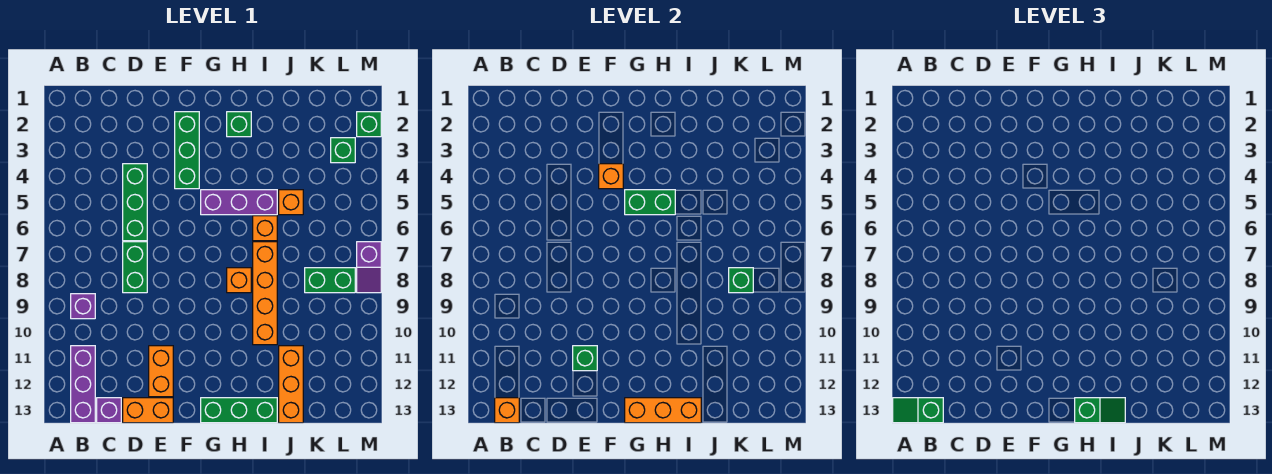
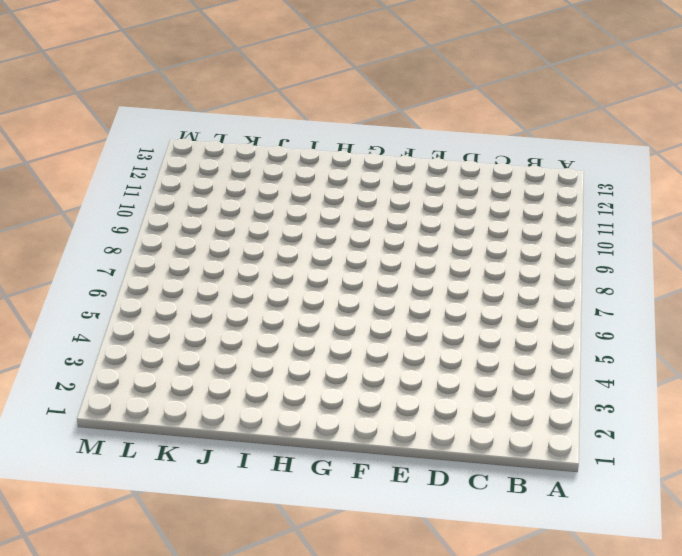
none -> purple 1x1 brick [71,294,95,319]
none -> purple 1x3 brick [71,346,95,423]
none -> purple 1x1 brick [97,398,121,423]

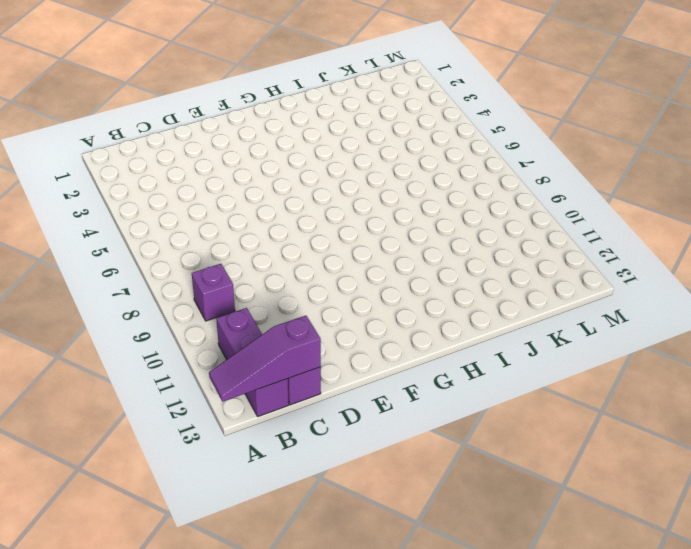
purple 1x3 slope [209,316,321,402] -> orange 1x1 brick [495,398,519,423]
none -> green 1x3 brick [123,164,147,241]
none -> green 1x2 brick [123,242,147,293]
none -> orange 1x2 brick [123,398,173,423]

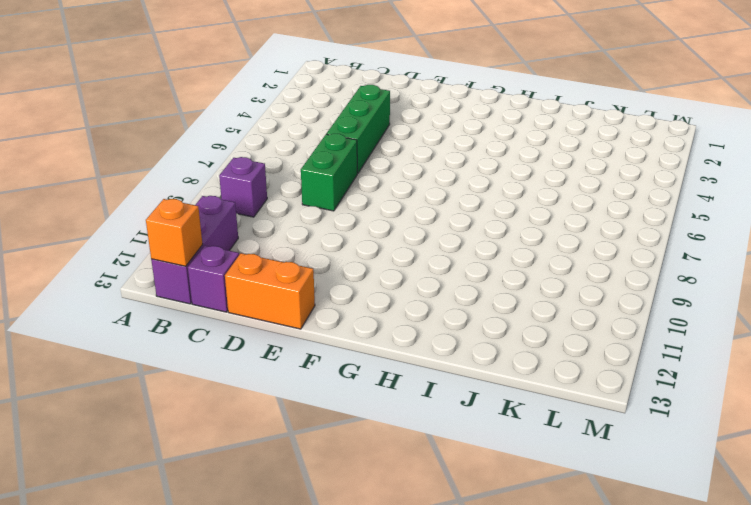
none -> orange 1x2 brick [149,346,173,397]
none -> green 1x3 brick [175,112,199,189]
none -> purple 1x3 brick [201,190,277,215]

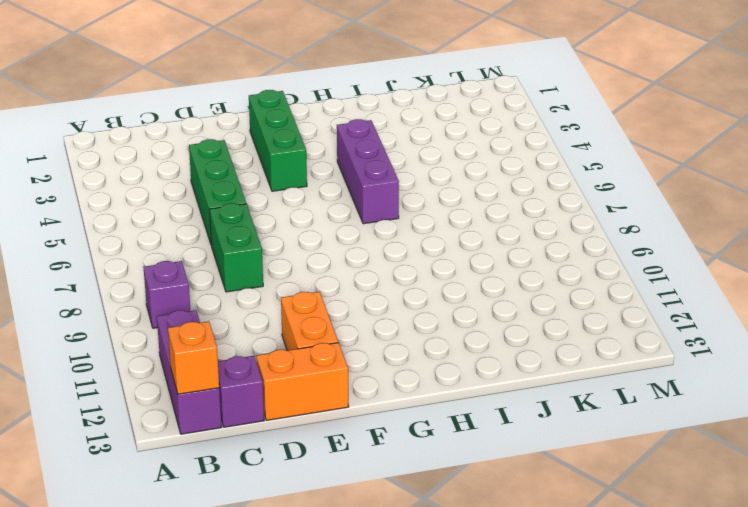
purple 1x3 brick [337,119,399,224] -> purple 1x3 brick turned to [201,190,277,215]
none -> green 1x3 brick [201,398,277,423]
none -> green 1x1 brick [227,112,251,137]
none -> orange 1x1 brick [227,268,251,293]

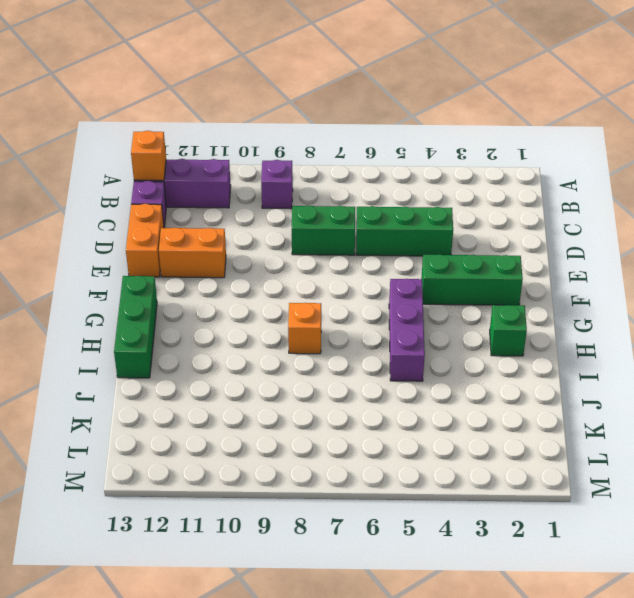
none -> orange 1x1 brick [253,216,277,241]
none -> orange 1x4 brick [253,242,277,345]
none -> orange 1x1 brick [279,190,303,215]

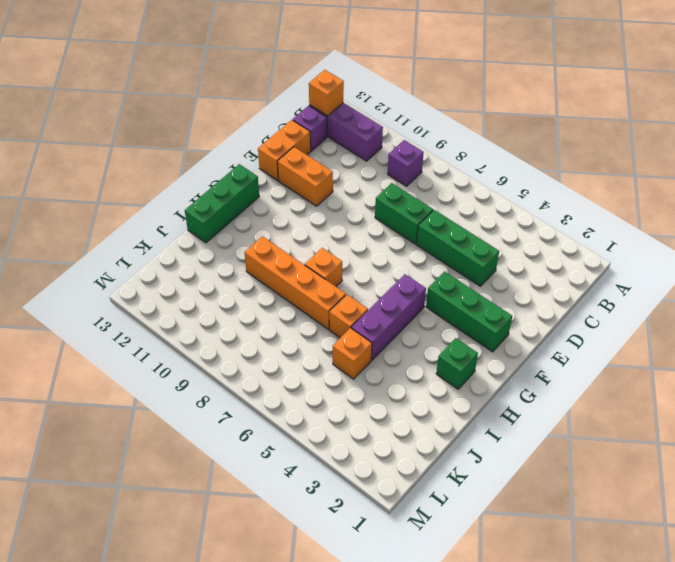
none -> orange 1x3 brick [279,346,303,423]
none -> green 1x2 brick [305,268,355,293]
none -> green 1x1 brick [331,138,355,163]

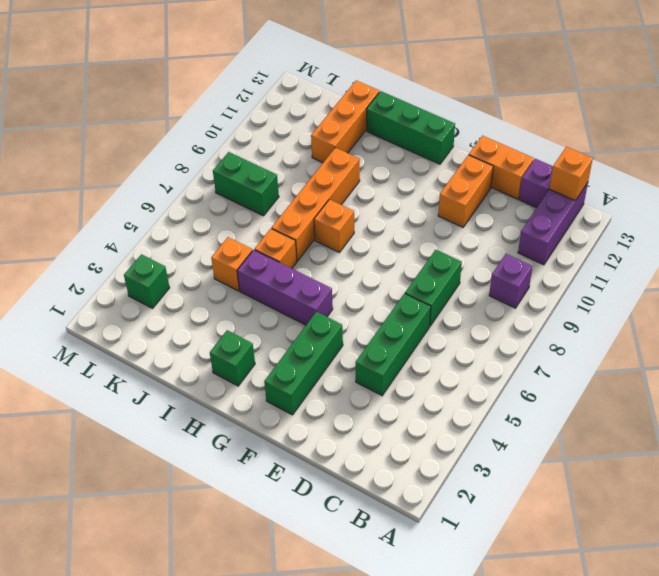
none -> green 1x1 brick [357,112,381,137]
none -> purple 1x2 slope [357,242,381,293]
none -> green 1x1 brick [573,346,597,371]

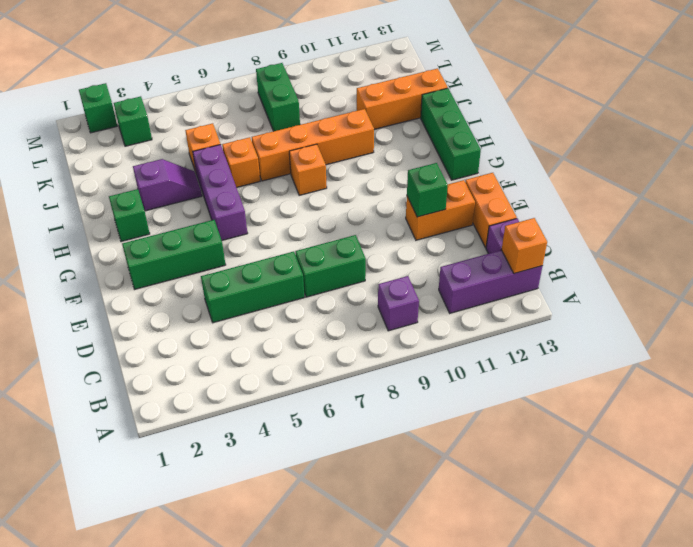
purple 1x2 slope [133,159,202,211] -> purple 1x2 slope moved to [357,242,381,293]
none -> orange 1x1 brick [599,164,623,189]
none -> green 1x2 brick [625,190,675,215]
none -> orange 1x3 brick [625,398,701,423]

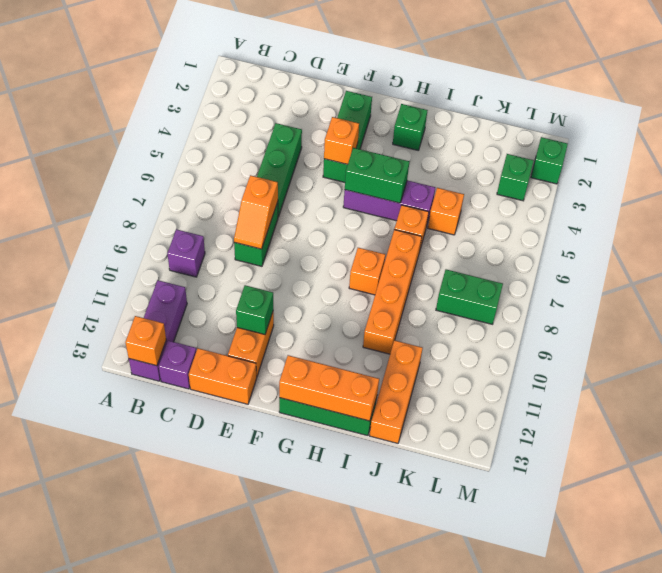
orange 1x2 slope [234,175,278,249] -> none
none -> purple 1x2 slope [357,242,381,293]
none -> green 1x1 brick [729,268,753,293]
none -> green 1x2 slope [893,398,943,423]

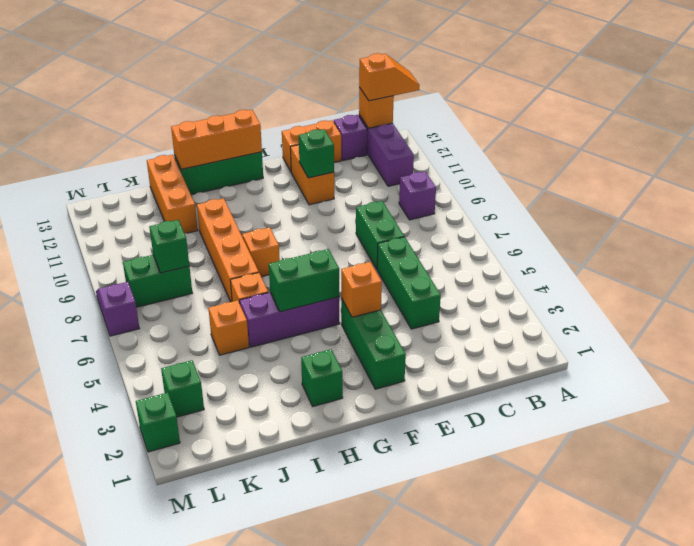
orange 1x2 slope [359,53,420,101] -> green 1x2 slope [893,398,943,423]
none -> green 1x2 slope [1075,398,1125,423]

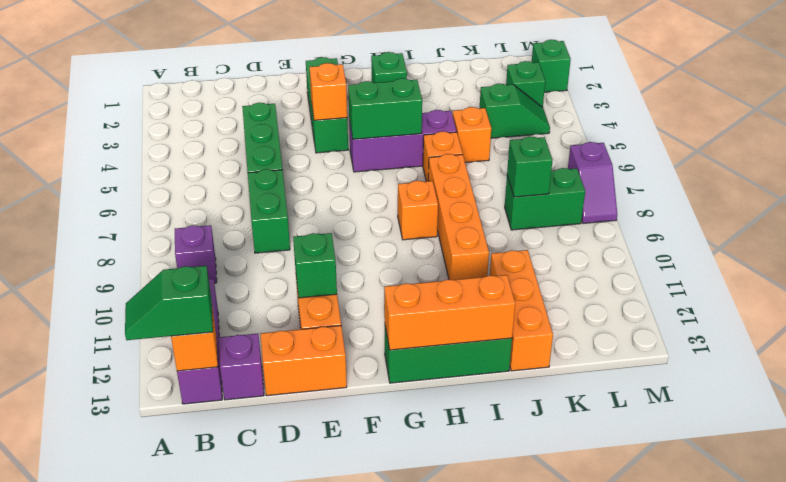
green 1x2 slope [480,84,550,138] -> green 1x2 slope moved to [1075,398,1125,423]

